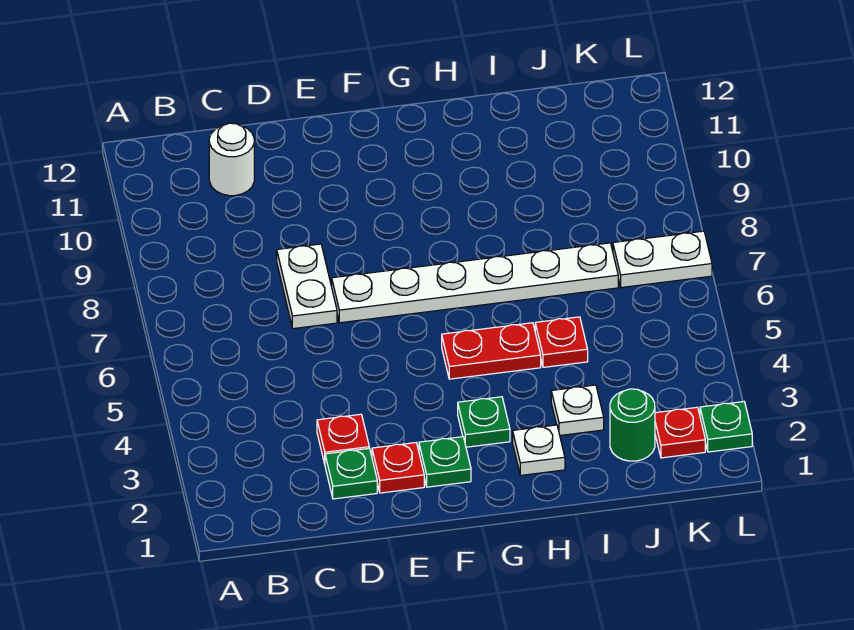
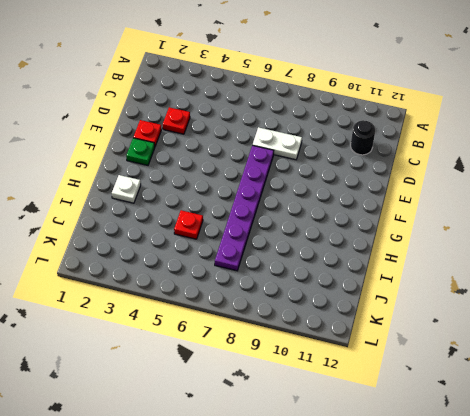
black 1x1 round brick [351,120,375,155] -> white 1x1 round brick [209,123,254,196]
purple 1x6 plate [215,145,274,271] -> white 1x6 plate [332,243,618,323]
none -> green 1x1 plate [325,448,377,499]
none -> green 1x1 plate [458,397,510,447]
none -> red 1x2 plate [442,323,541,379]

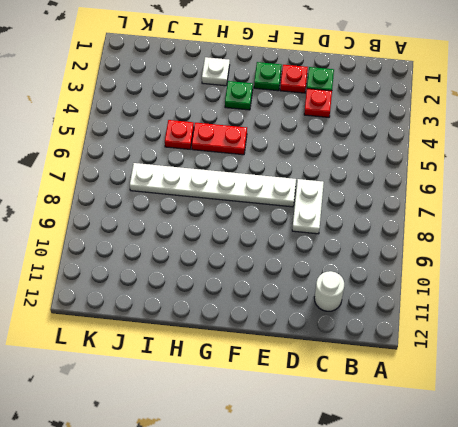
none -> white 1x1 plate [551,385,604,435]
none -> green 1x1 round brick [610,389,655,461]
none -> red 1x1 plate [655,407,705,458]

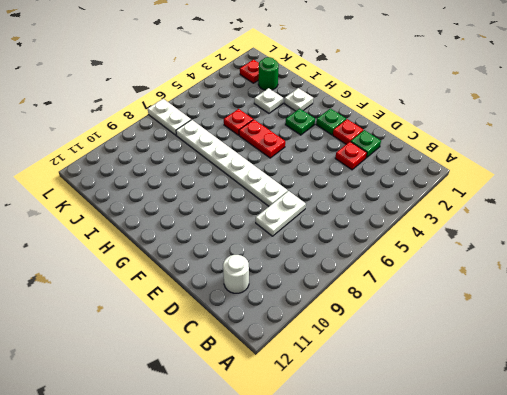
none -> green 1x1 plate [700,402,752,452]

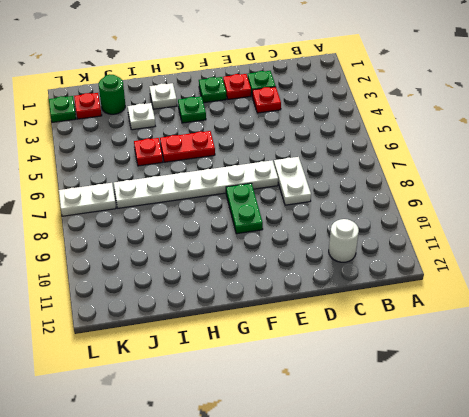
green 1x2 plate [226,183,263,234] -> none

